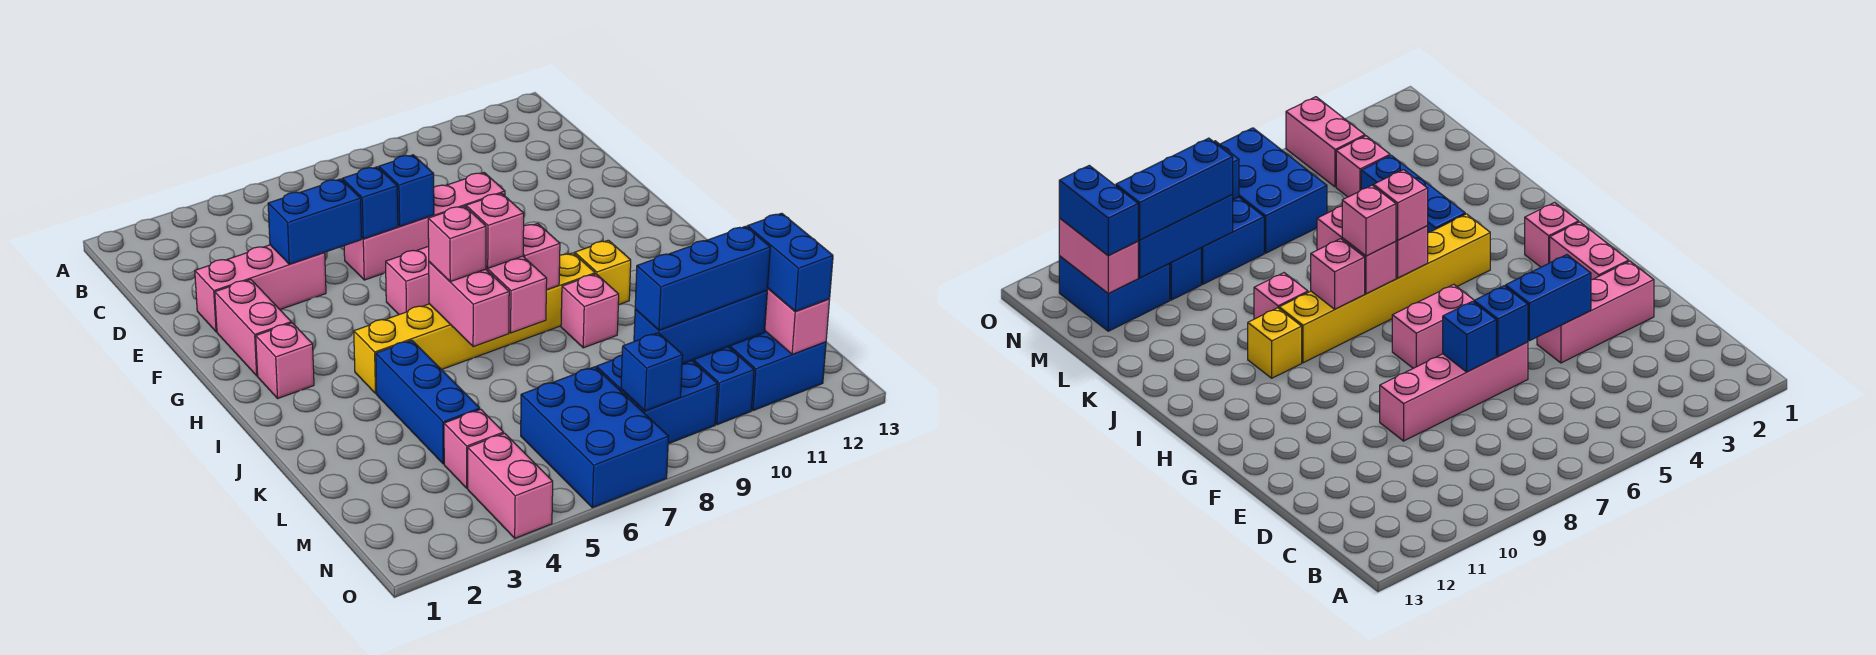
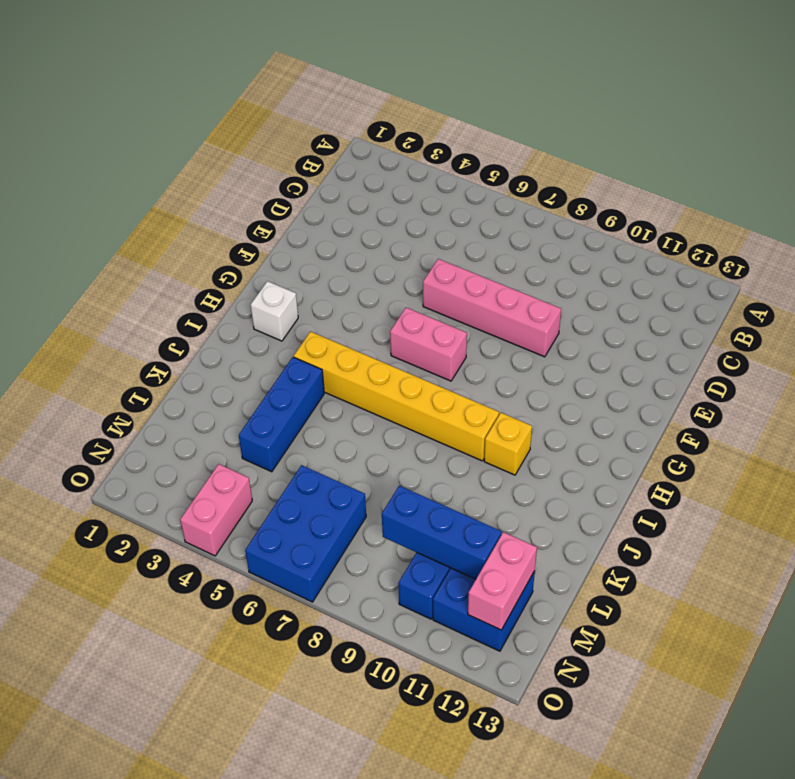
white 1x1 brick [251,281,298,341] -> pink 1x1 brick [256,323,314,398]
none -> pink 1x3 brick [195,245,326,332]
none -> pink 1x2 brick [215,279,291,376]
none -> pink 1x1 brick [561,274,619,348]

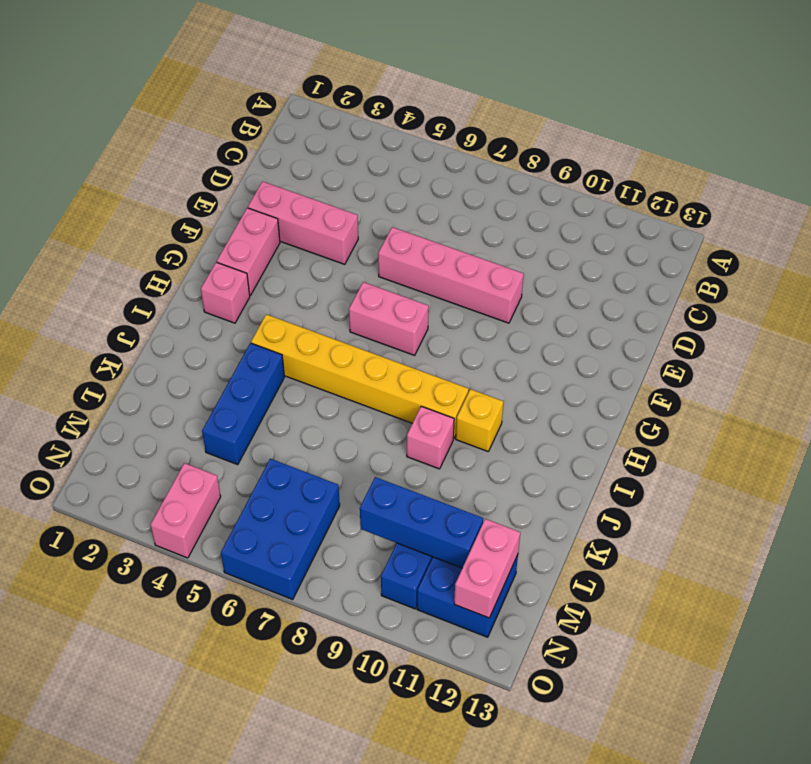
none -> pink 1x1 brick [444,409,504,488]
none -> blue 2x2 brick [596,355,718,444]
none -> blue 1x2 brick [268,179,362,264]

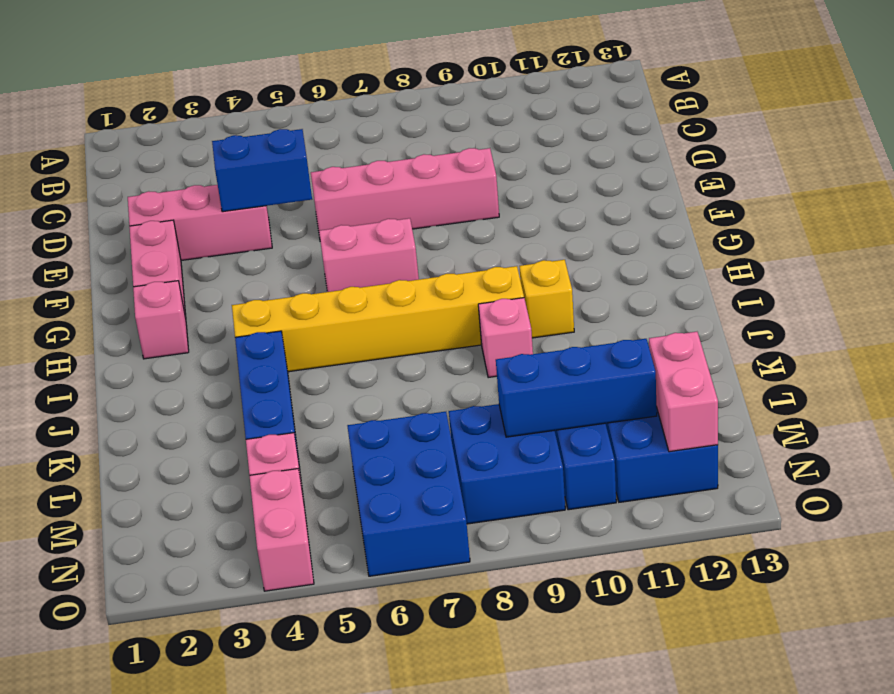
none -> blue 1x1 brick [342,167,398,239]
none -> blue 1x1 brick [379,155,434,226]
none -> pink 1x2 brick [429,262,509,347]

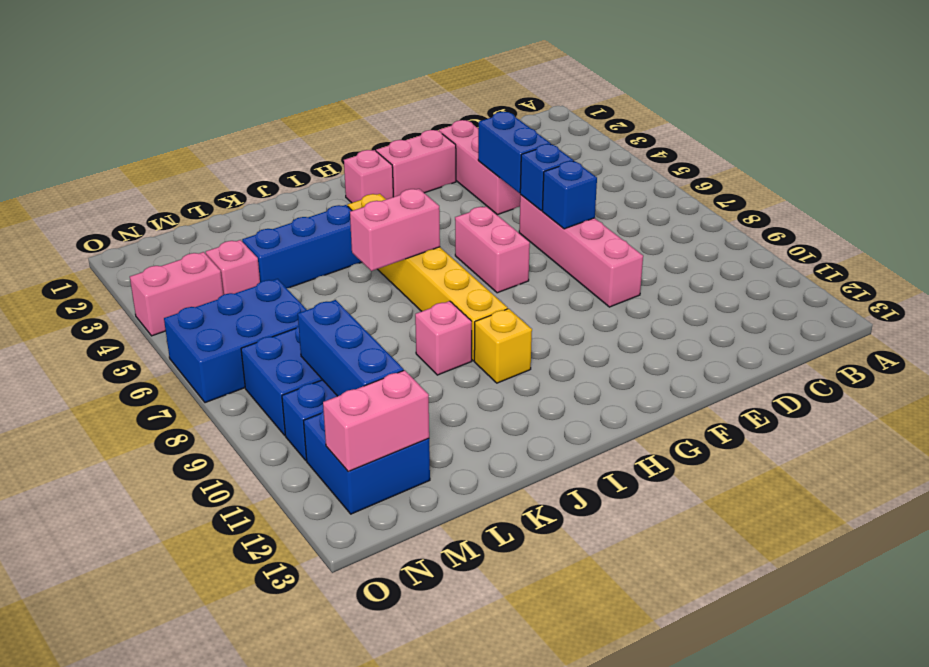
none -> pink 1x2 brick [486,256,547,333]
none -> pink 1x1 brick [523,223,560,290]
none -> blue 1x1 brick [621,333,683,411]

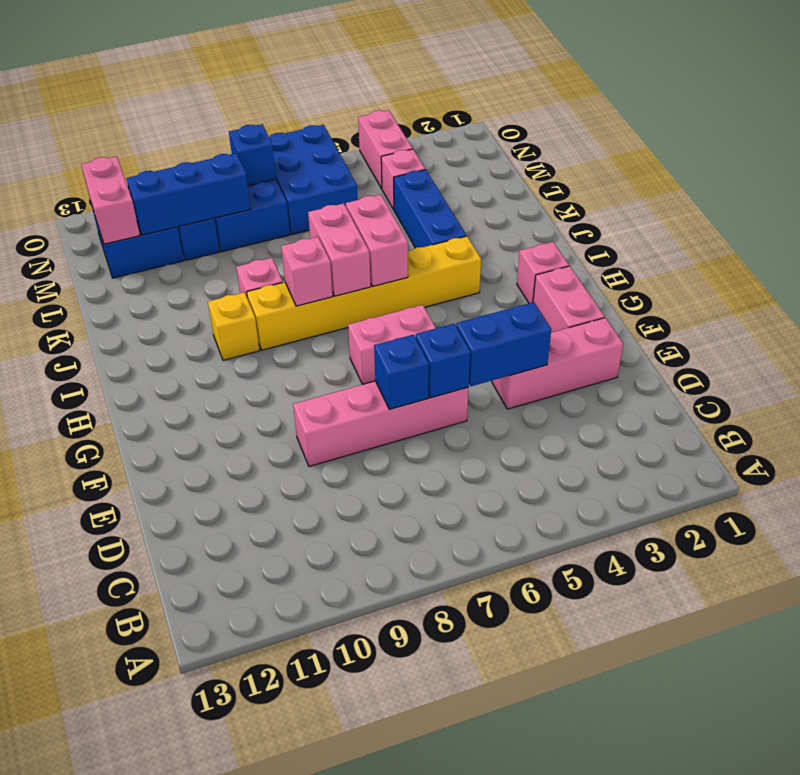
none -> pink 1x1 brick [428,206,486,282]
none -> pink 1x1 brick [466,193,524,268]
none -> blue 1x3 brick [635,226,770,330]

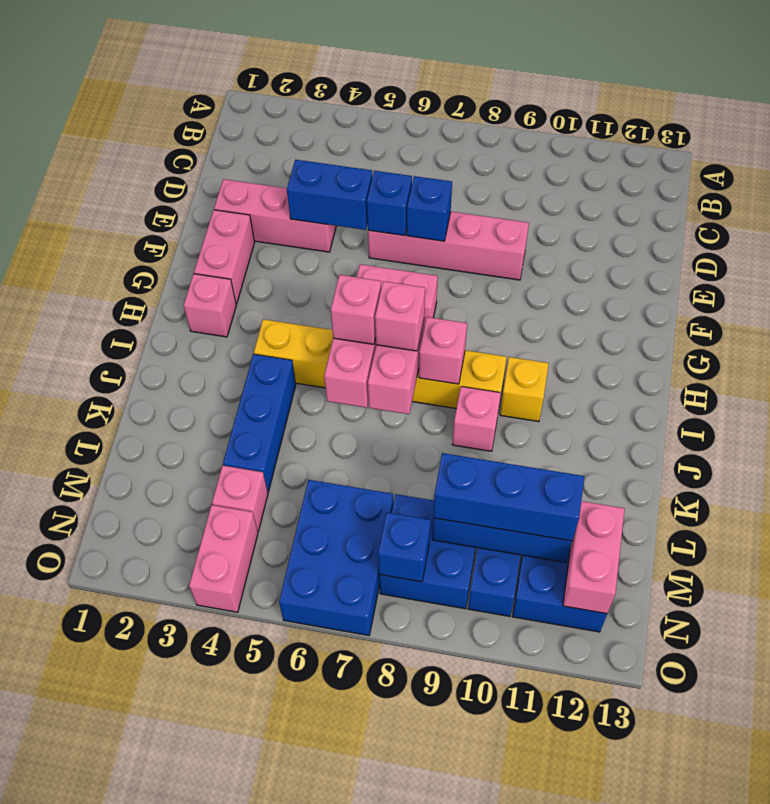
none -> blue 1x2 brick [747,213,833,311]

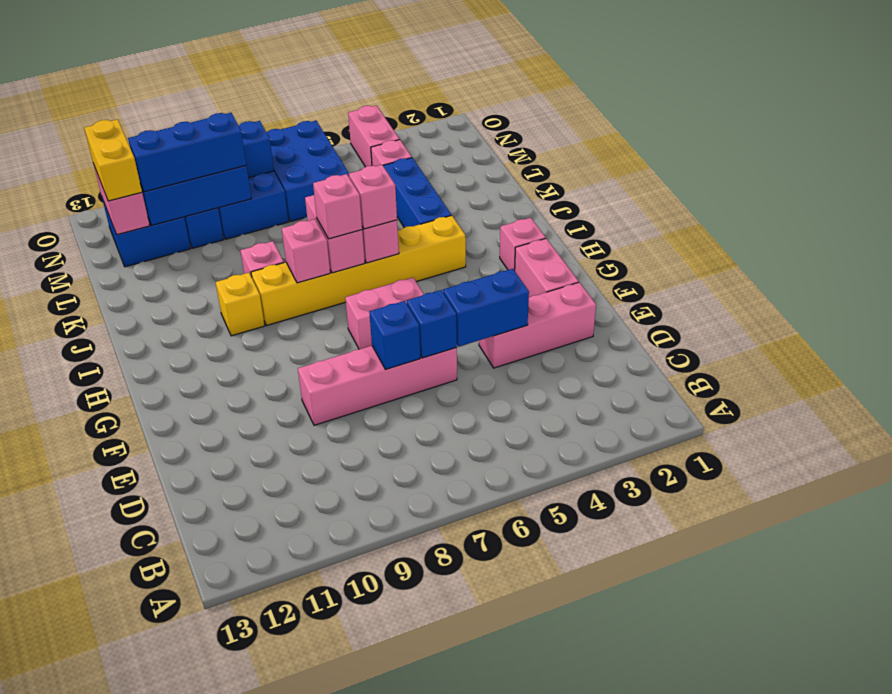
yellow 1x2 brick [84,119,142,201] -> blue 1x2 brick [747,213,833,311]

